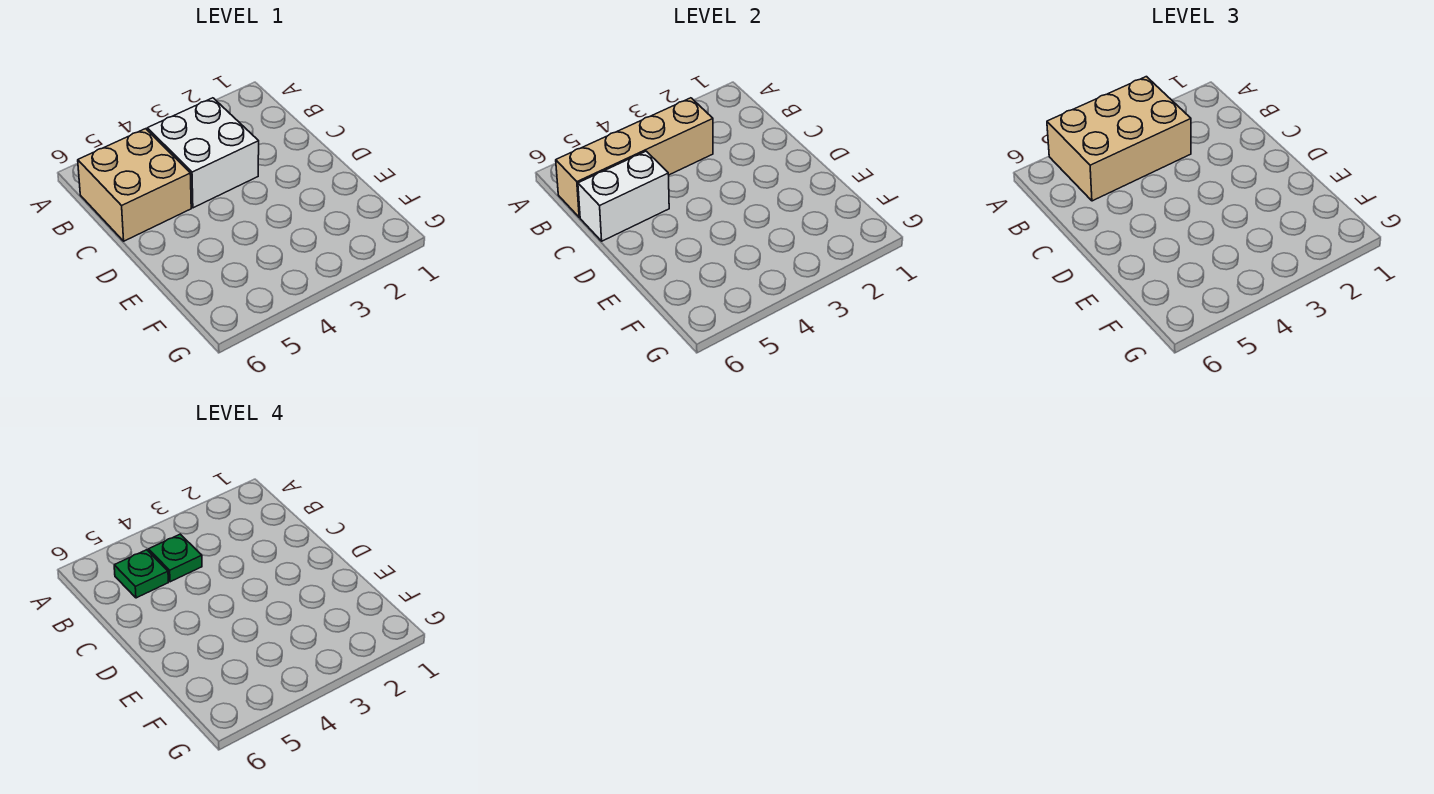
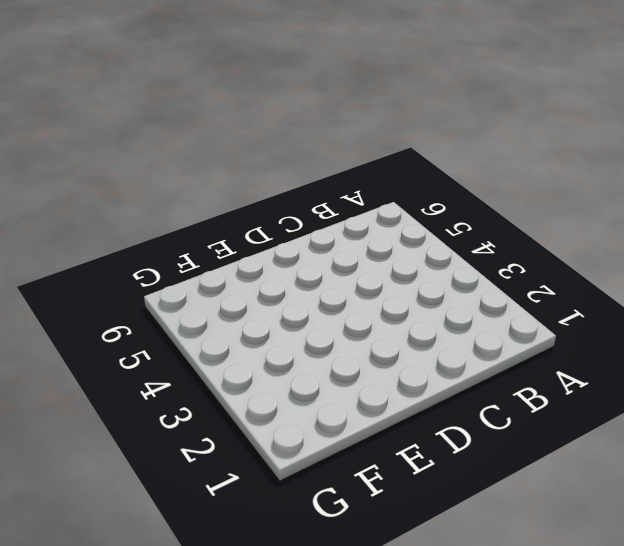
none -> white 2x2 brick [147,98,259,208]
none -> tan 2x2 brick [78,129,191,241]

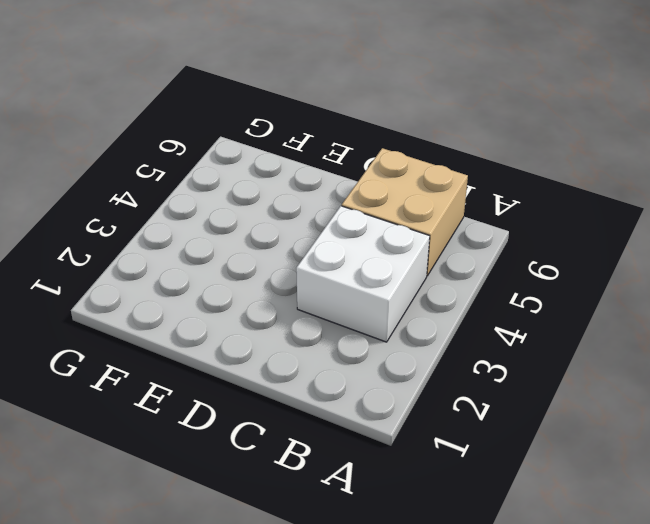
none -> tan 1x4 brick [556,98,713,217]
none -> white 1x2 brick [578,151,669,241]

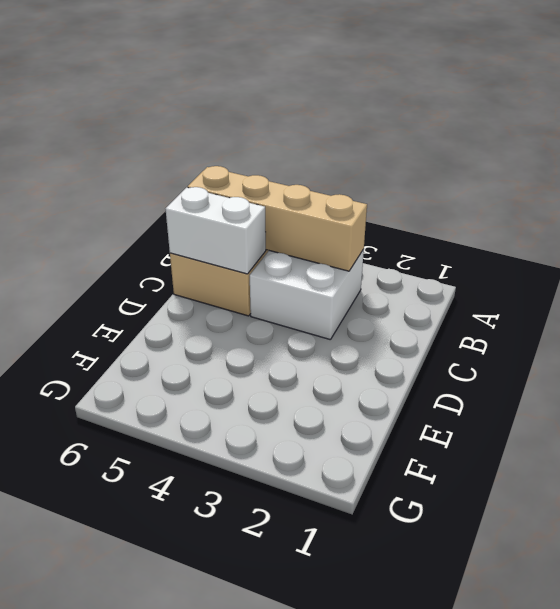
none -> tan 2x3 brick [1047,77,1191,201]
none -> green 1x1 plate [148,534,202,582]

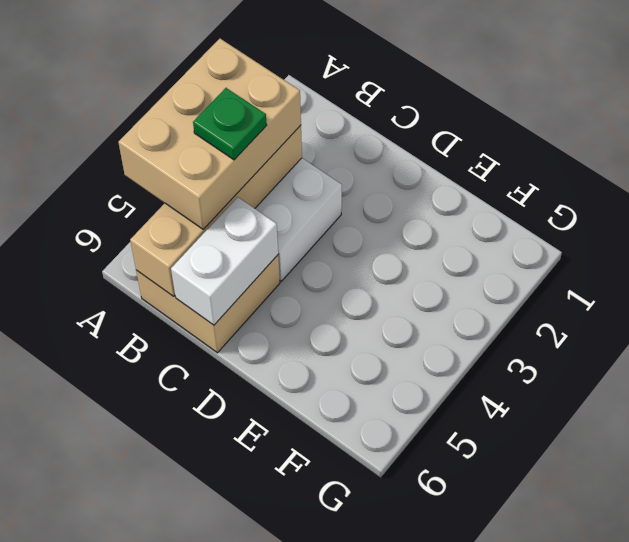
none -> green 1x1 plate [114,550,168,598]

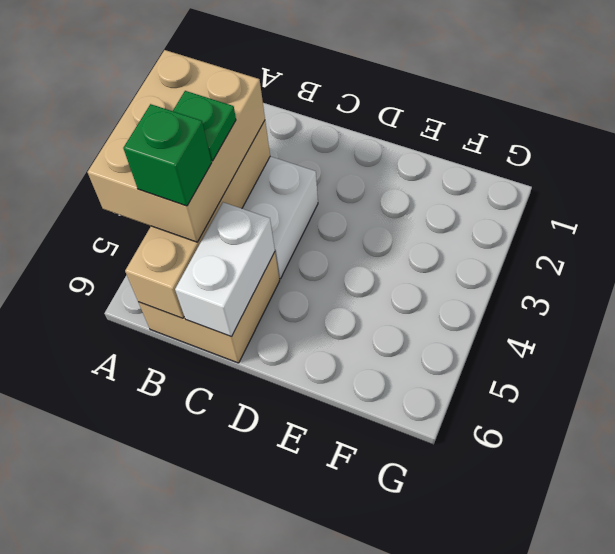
green 1x1 brick [123,104,212,206] -> green 1x1 plate [114,550,168,598]

